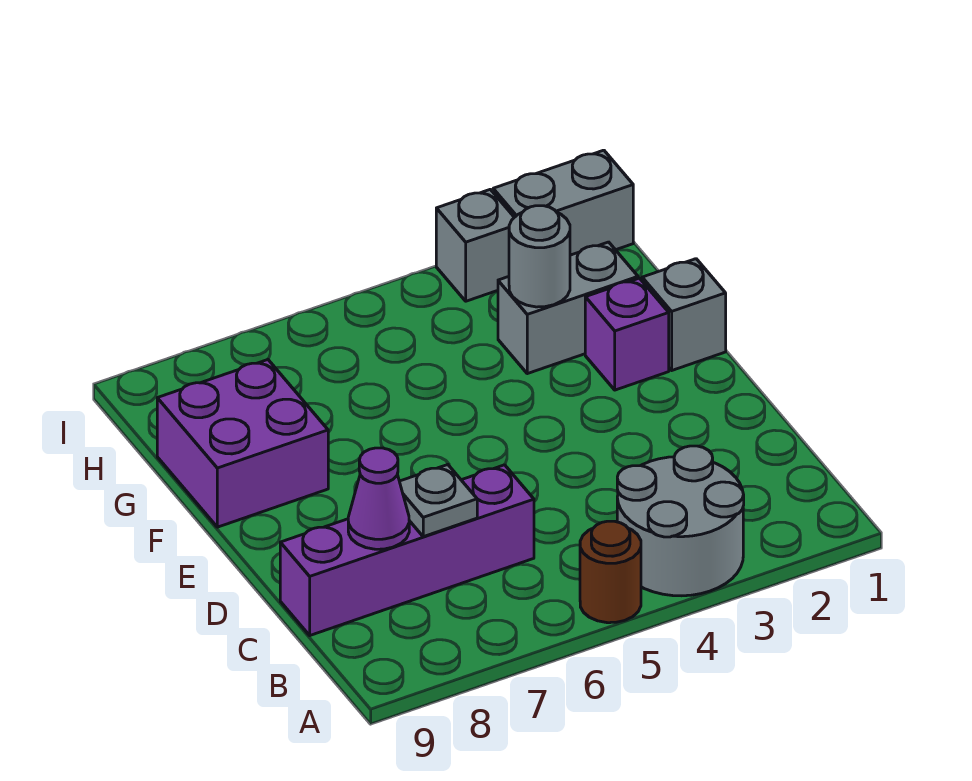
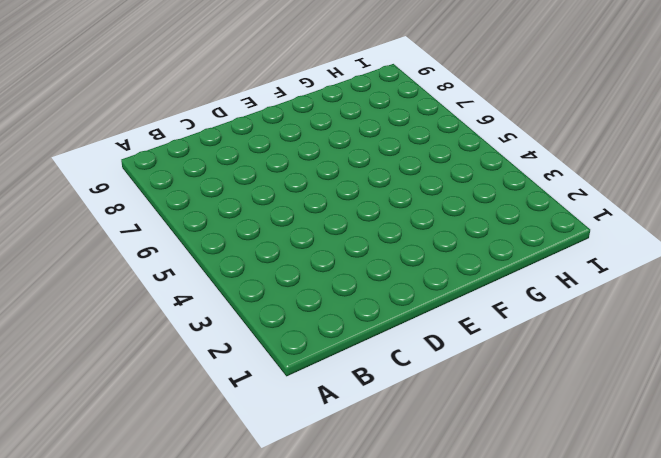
none -> grey 2x2 round brick [617,446,744,596]
none -> brown 1x1 round brick [580,521,641,623]
none -> purple 1x4 brick [280,465,534,635]

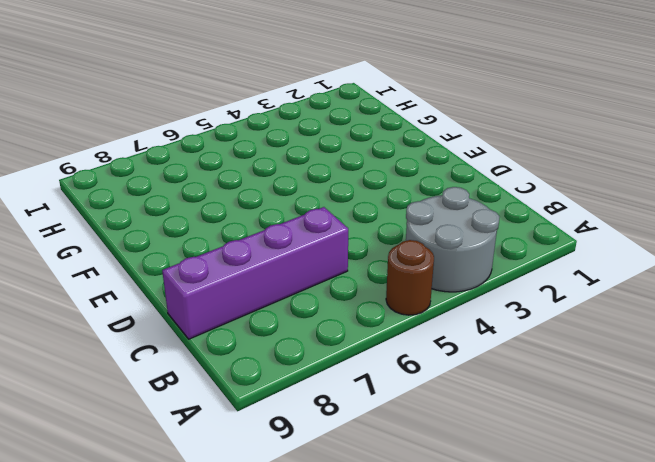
none -> grey 1x1 brick [642,259,726,370]
none -> purple 1x1 brick [585,278,669,390]
none -> purple 2x2 brick [157,360,328,527]

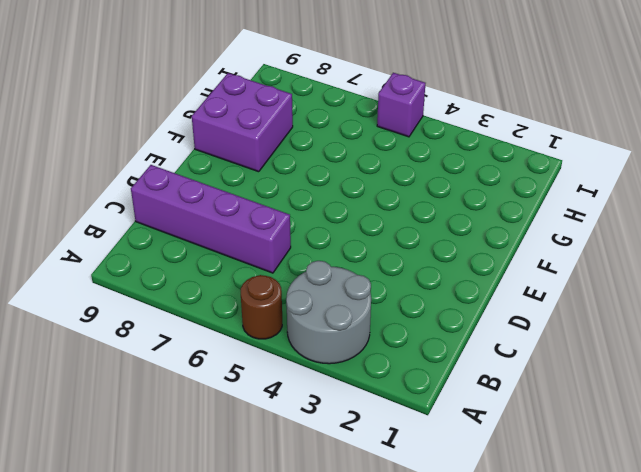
purple 1x1 brick [377,73,426,137] -> purple 1x1 brick moved to [585,278,669,390]
none -> grey 1x1 brick [642,259,726,370]
none -> grey 1x2 brick [498,242,638,374]
none -> grey 1x2 brick [493,150,633,255]

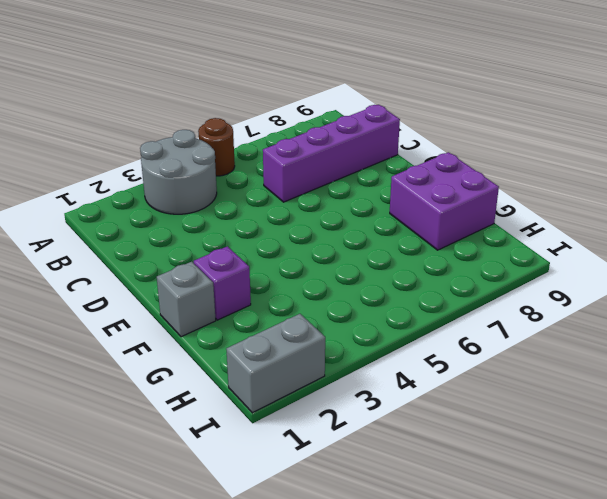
none -> grey 1x2 brick [498,242,638,374]
none -> grey 1x1 brick [436,189,514,301]
none -> grey 1x1 plate [399,465,477,537]

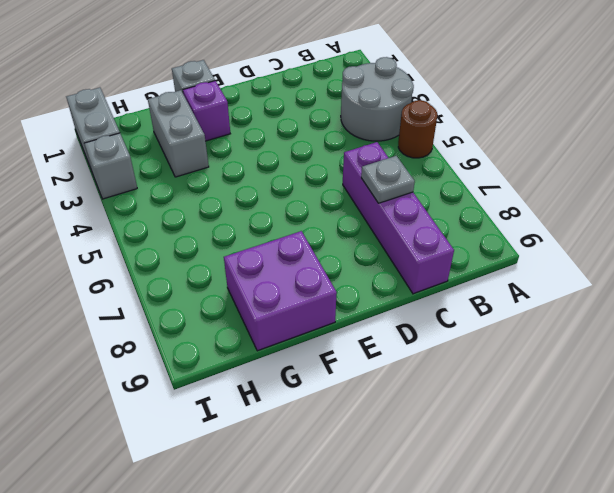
none -> purple 1x1 cone [348,448,409,549]
none -> grey 1x1 round brick [509,206,570,307]

